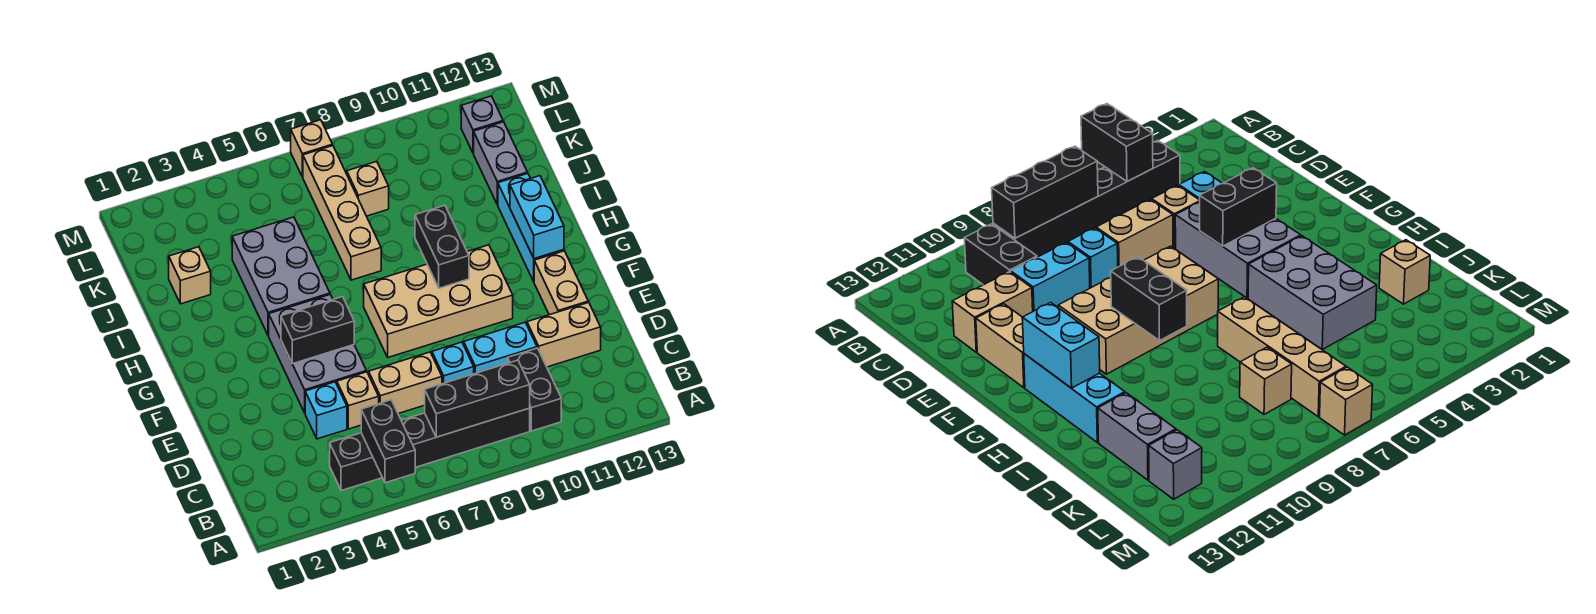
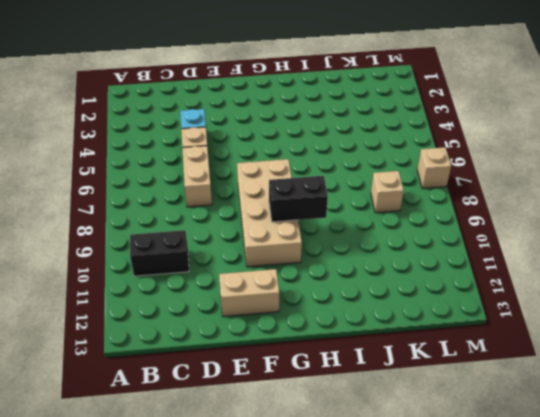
none -> black 1x6 brick [330,408,530,491]
none -> cyan 1x1 brick [432,342,474,384]
none -> cyan 1x2 brick [464,322,537,374]

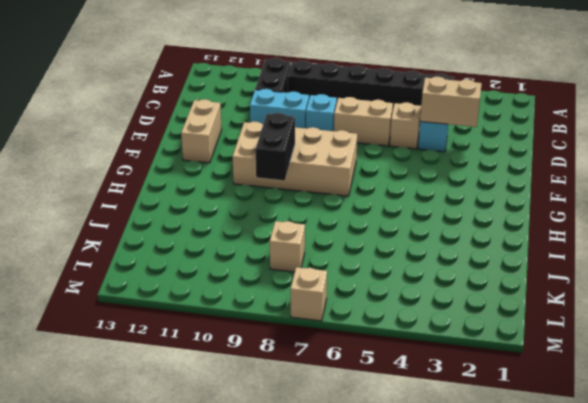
tan 1x2 brick [420,77,482,127] -> tan 1x2 brick moved to [527,302,601,367]
none -> grey 2x3 brick [269,294,366,413]
none -> cyan 1x3 brick [498,173,564,281]
none -> grey 2x3 brick [232,217,330,336]

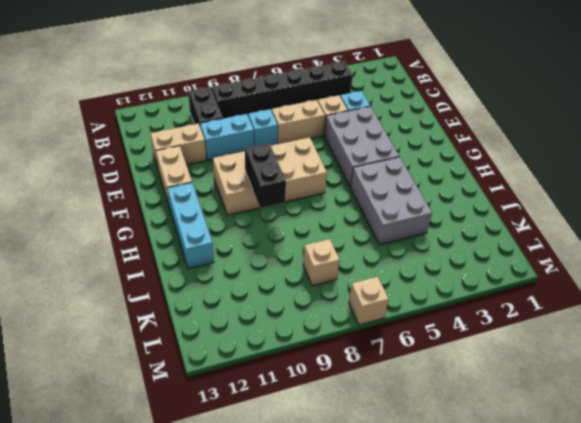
none -> tan 1x4 brick [303,146,381,280]
none -> tan 1x1 brick [169,247,211,304]
none -> grey 1x2 brick [474,122,527,205]

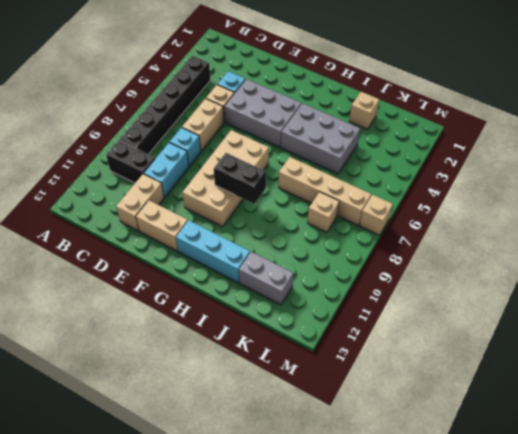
none -> grey 1x1 brick [461,96,503,153]
none -> black 1x2 brick [361,400,415,483]
none -> black 1x3 brick [425,360,530,437]

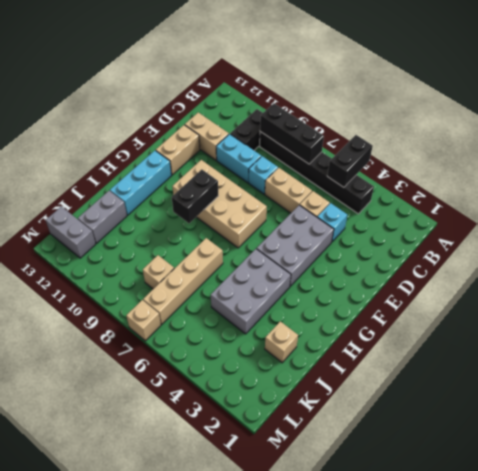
grey 1x2 brick [46,207,96,258] -> grey 1x1 brick [461,96,503,153]
none -> black 1x2 brick [281,297,354,364]
none -> cyan 1x2 brick [510,176,564,259]

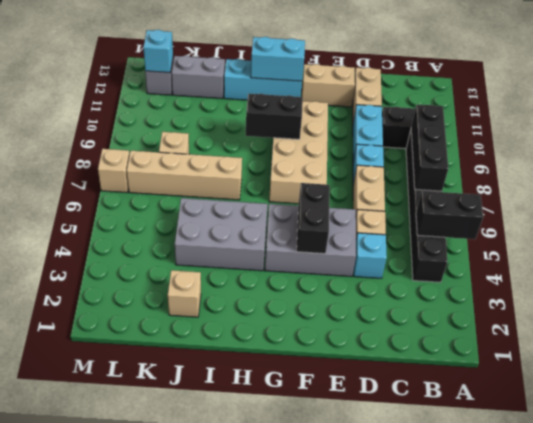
cyan 1x1 brick [143,30,173,73] -> none

